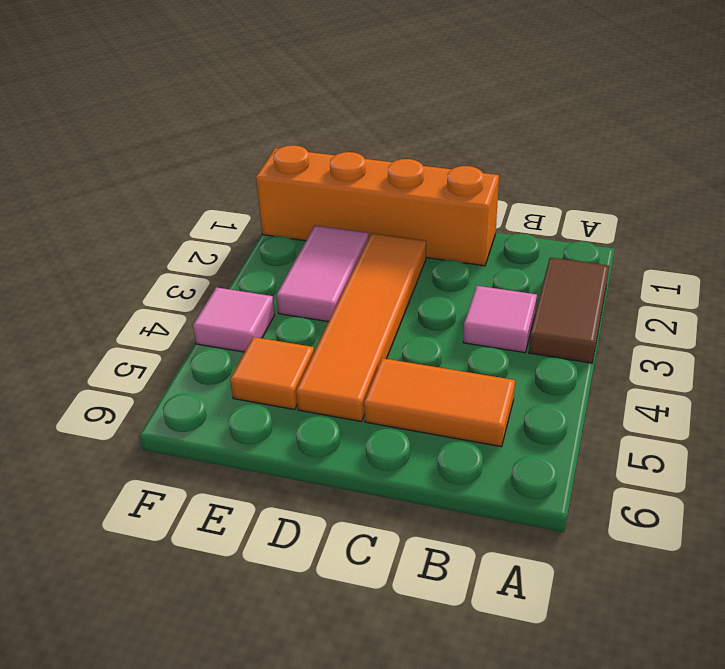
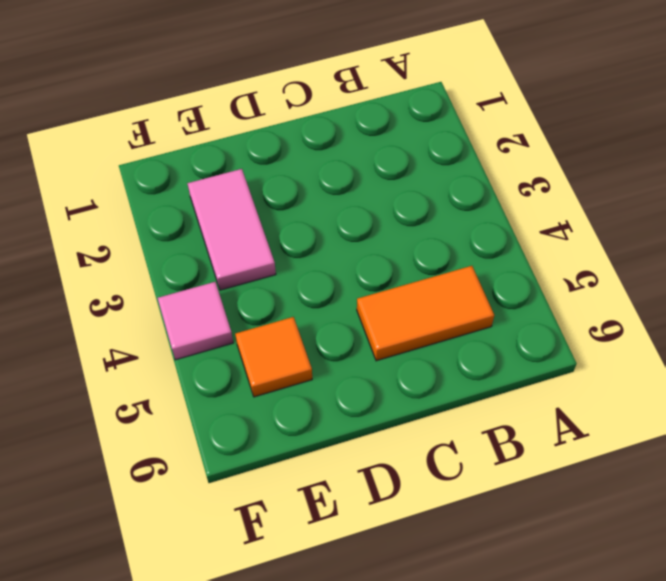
none -> brown 1x2 tile [529,258,609,363]
none -> pink 1x1 tile [463,286,537,353]

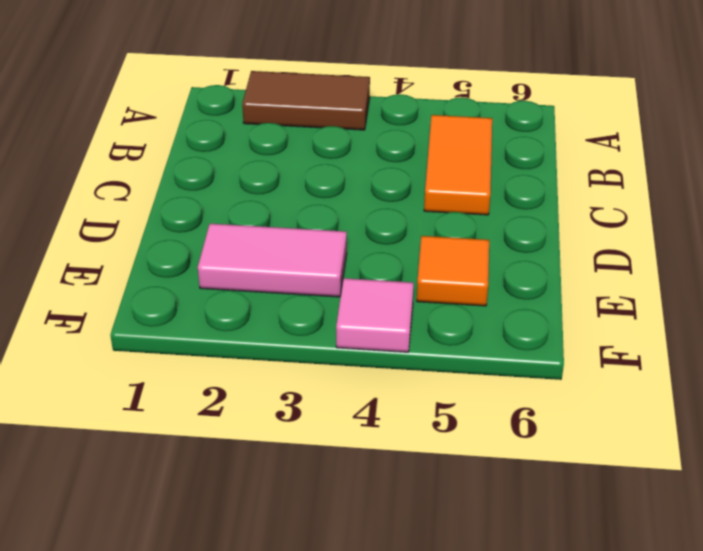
none -> pink 1x1 tile [463,286,537,353]
none -> orange 1x4 brick [256,145,499,266]

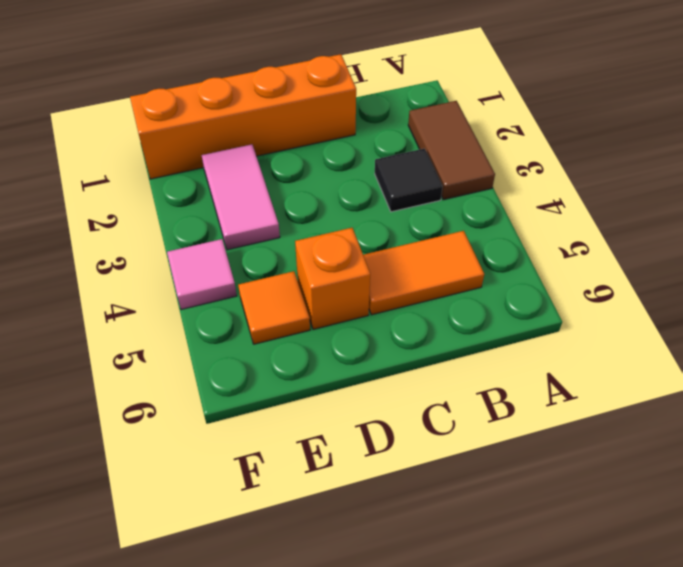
black 1x1 tile [375,149,443,212] -> pink 1x1 tile [463,286,537,353]
orange 1x1 brick [295,228,370,329] -> orange 1x4 tile [296,233,426,422]

